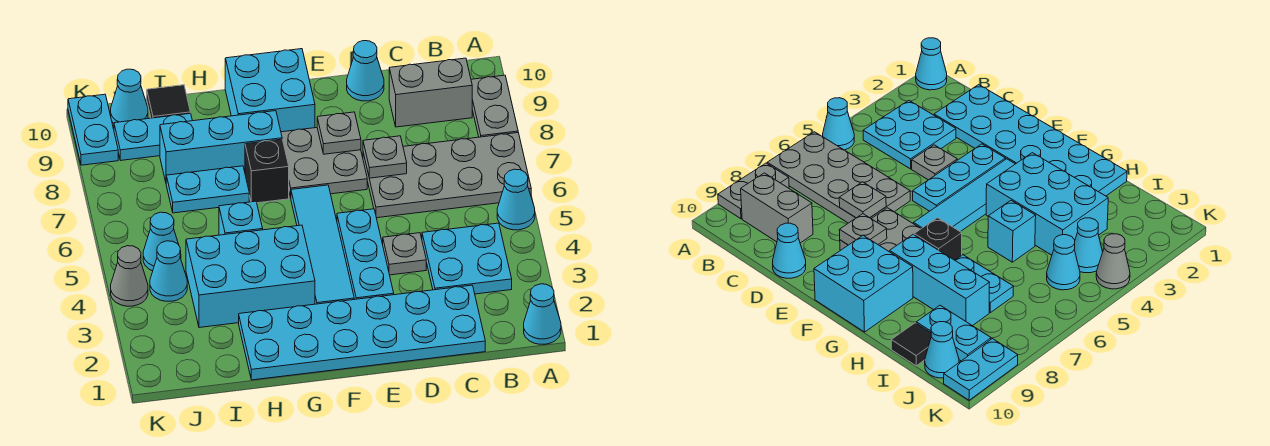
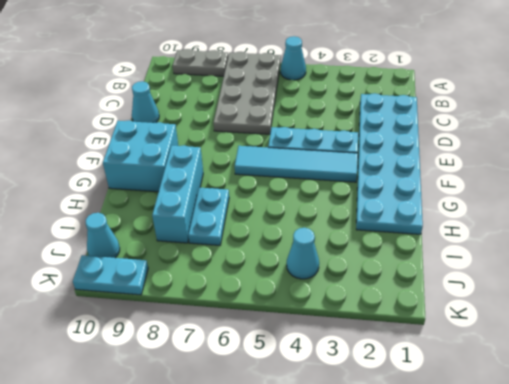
none -> cyan 1x1 cone [524,284,561,344]
none -> cyan 2x2 plate [422,223,512,294]
none -> grey 1x2 brick [389,58,472,127]

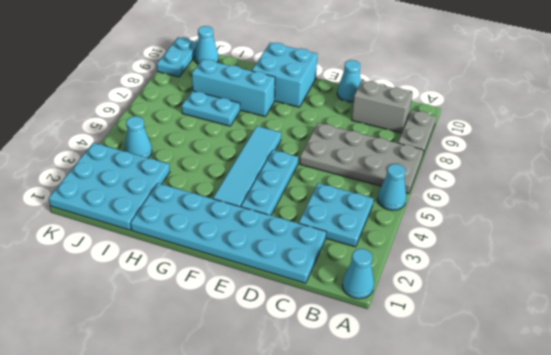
cyan 3x3 plate [49,143,170,230] -> cyan 2x3 brick [186,225,315,328]
none -> grey 1x1 plate [383,233,426,275]
none -> grey 2x2 plate [281,128,367,198]
none -> black 1x1 brick [245,139,289,203]

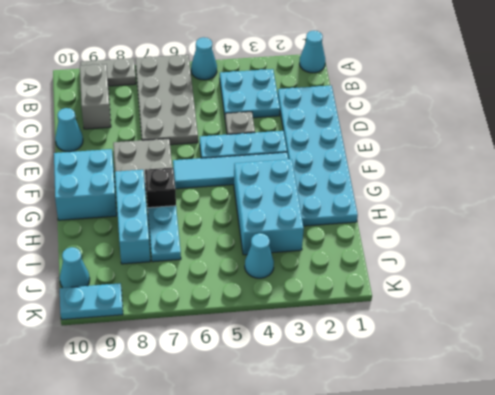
none -> cyan 1x1 brick [219,201,263,235]
none -> cyan 1x2 plate [114,113,192,161]
none -> black 1x1 tile [147,85,190,118]

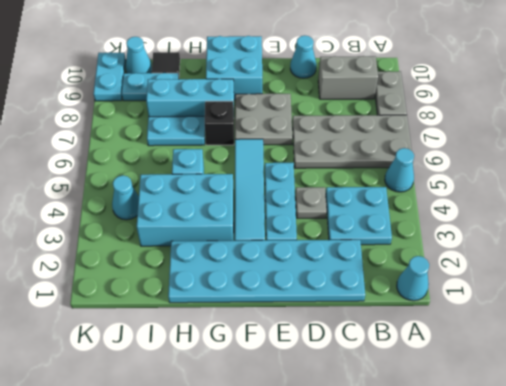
none -> cyan 1x1 cone [143,212,181,271]
none -> grey 1x1 cone [111,246,148,306]
none -> grey 1x1 plate [363,136,407,178]

